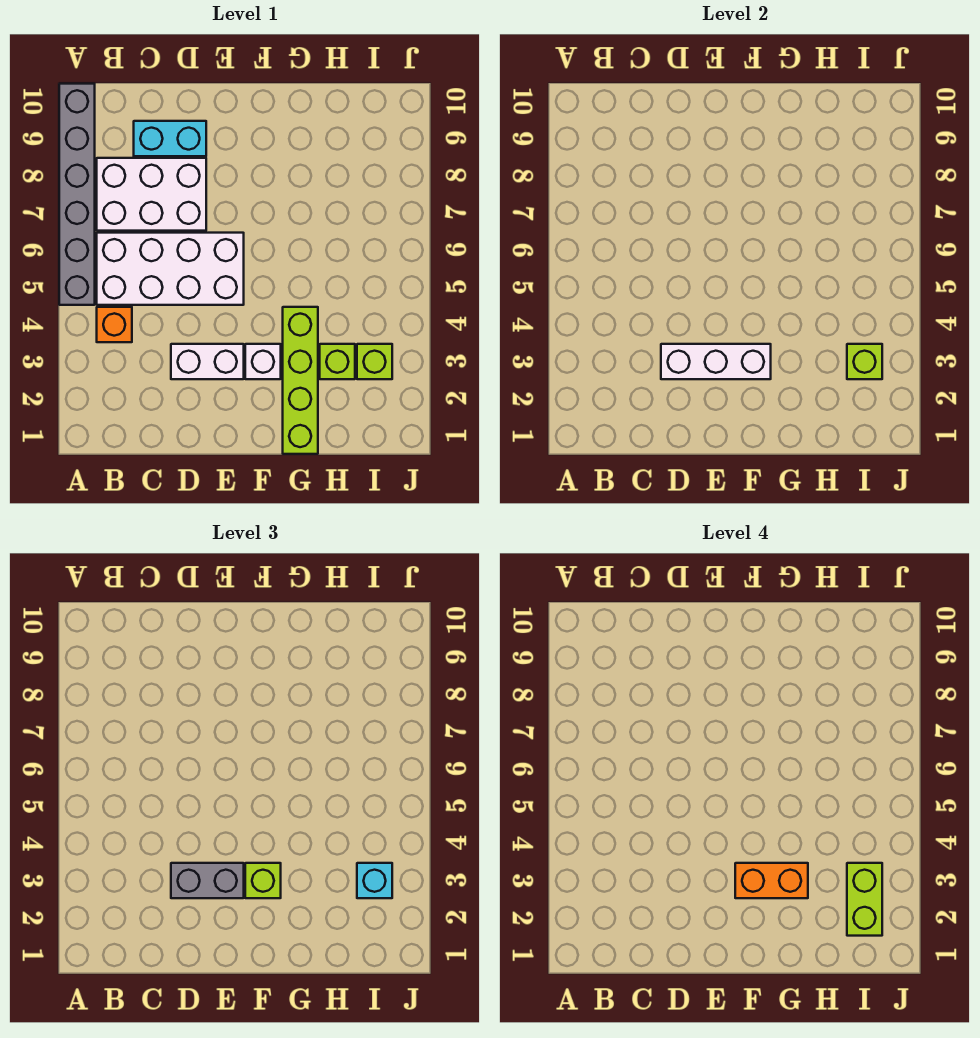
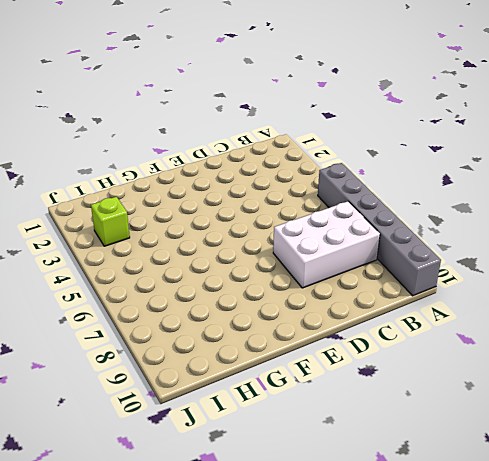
none -> orange 1x1 brick [97,307,132,342]
none -> white 2x4 brick [97,233,244,305]
none -> cyan 1x2 brick [134,121,206,156]

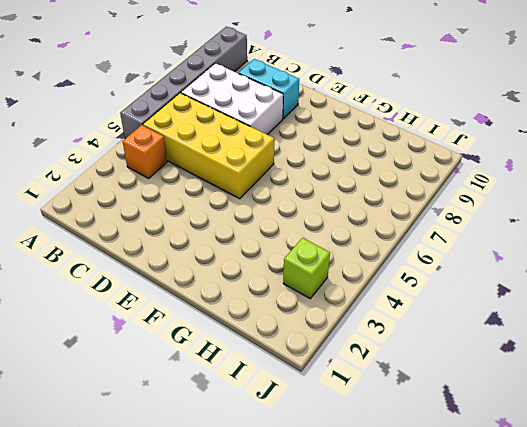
yellow 2x4 brick [143,93,274,199] -> white 2x4 brick [97,233,244,305]
none -> white 1x2 brick [171,344,244,379]
none -> white 1x1 brick [245,344,281,379]
none -> lime 1x4 brick [283,307,318,454]

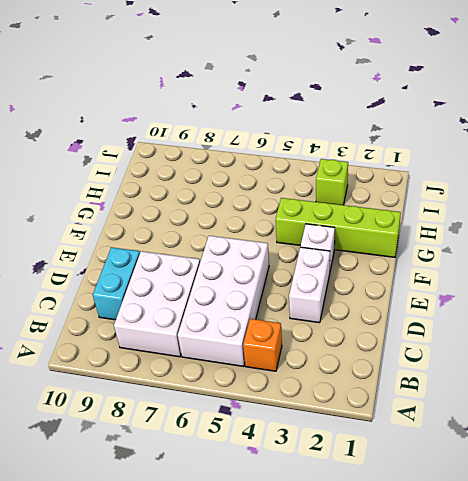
none -> grey 1x6 brick [59,84,95,305]
none -> lime 1x1 brick [320,344,355,379]
none -> white 1x3 brick [661,344,771,379]

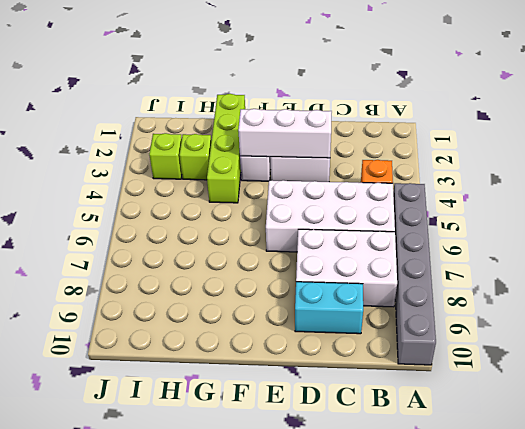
none -> lime 1x1 brick [847,344,882,379]
none -> grey 1x2 brick [171,863,244,898]
none -> lime 1x1 brick [245,863,281,898]

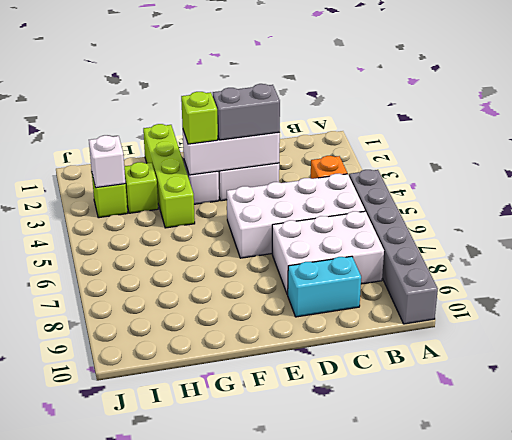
white 1x1 brick [89,135,125,188] -> lime 1x1 brick [847,344,882,379]
none -> cyan 1x1 brick [357,863,392,898]
none -> orange 1x2 brick [735,863,808,898]
none -> lime 1x2 brick [847,863,882,936]

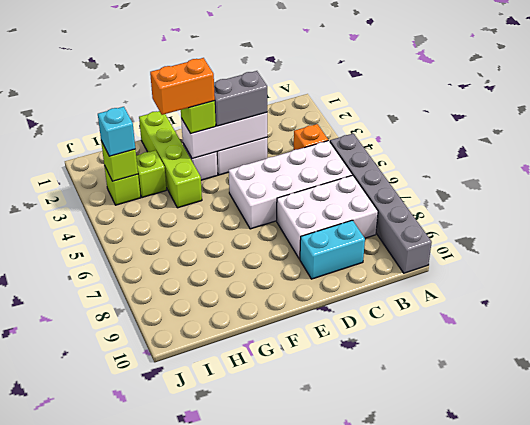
none -> lime 1x2 brick [847,863,882,936]

